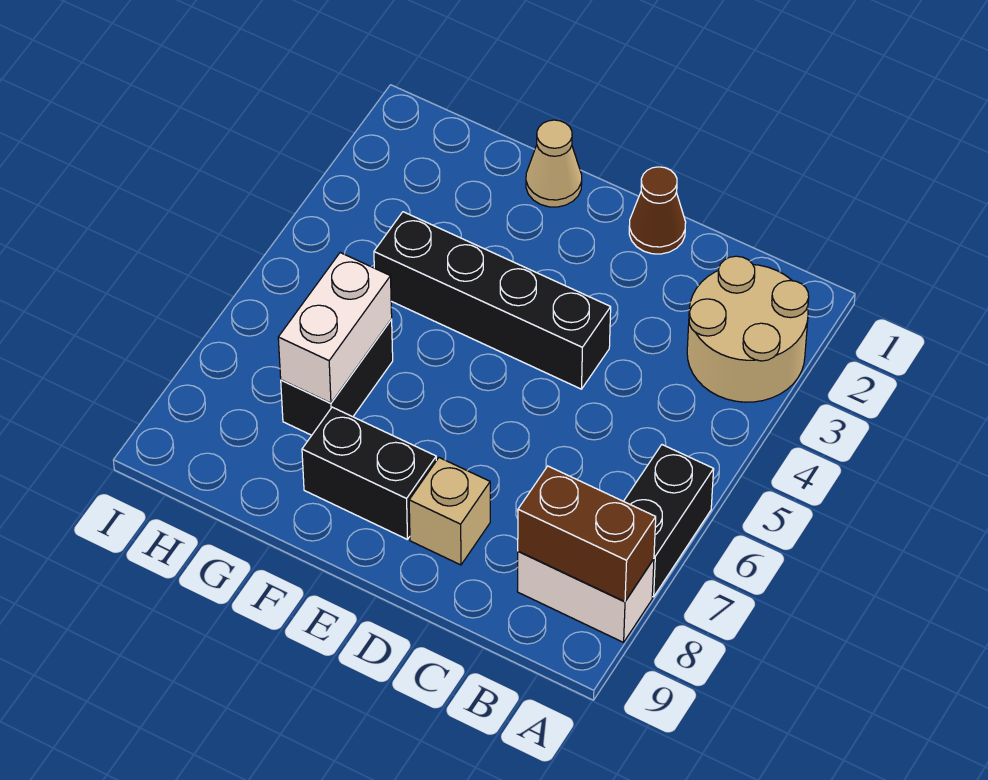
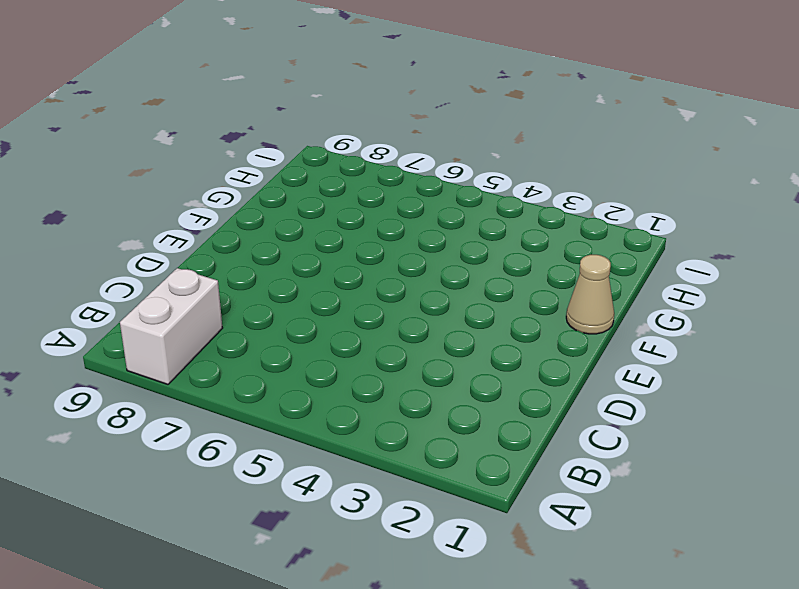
none -> tan 2x2 round brick [687,256,809,402]
none -> black 1x2 brick [624,445,714,597]

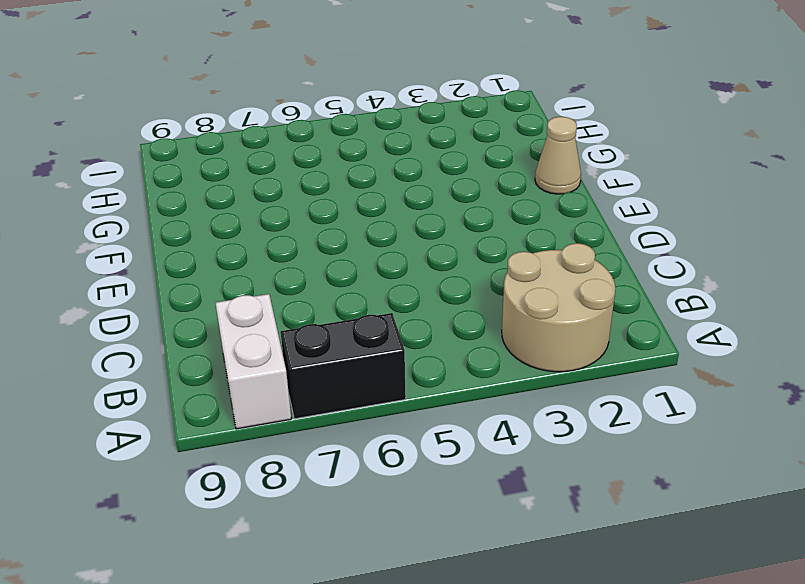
none -> brown 1x1 cone [629,167,686,254]
none -> black 1x4 brick [374,212,611,389]

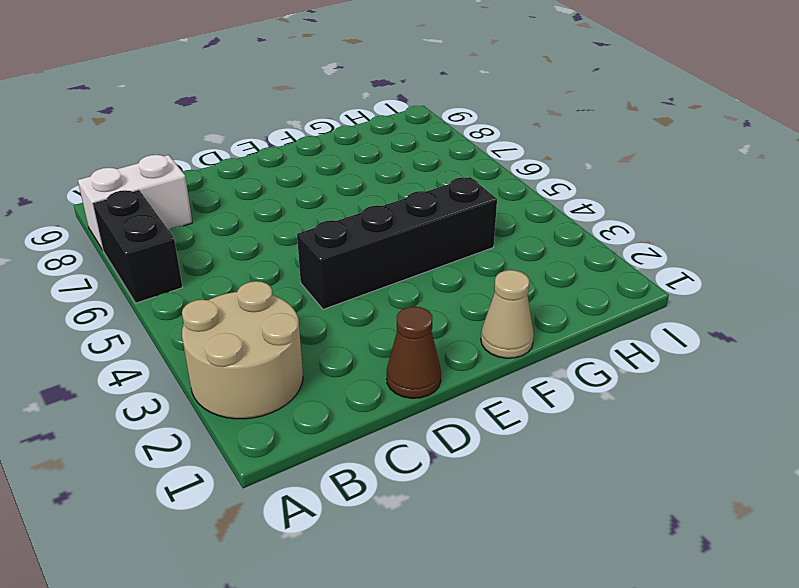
none -> tan 1x1 brick [409,458,490,565]
none -> black 1x2 brick [302,407,436,540]

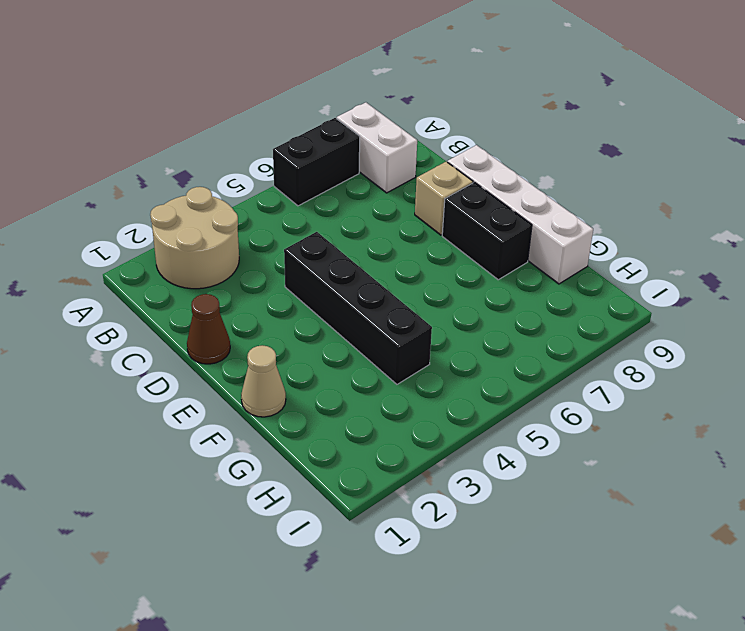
white 1x4 brick [448,145,593,284] -> none
none -> black 1x2 brick [281,319,393,435]
none -> brown 1x2 brick [518,466,656,602]

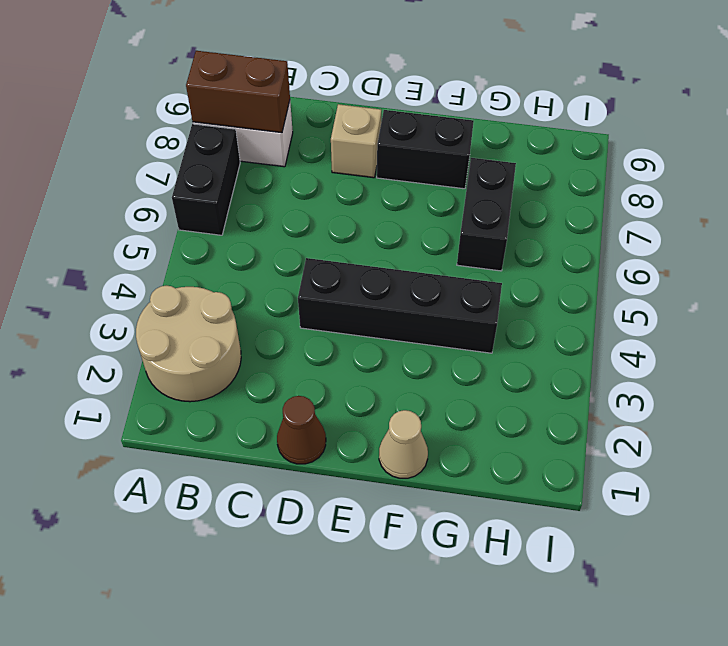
none -> white 1x2 brick [278,253,392,403]

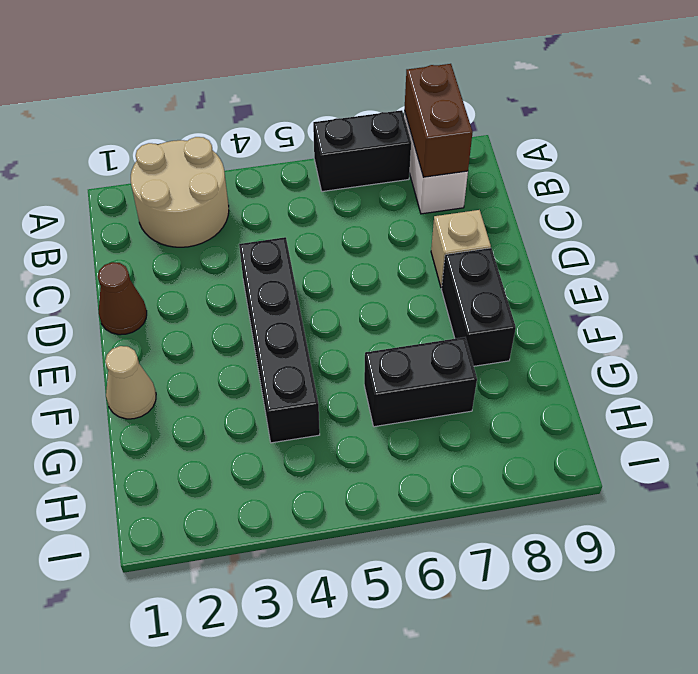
none -> white 1x2 brick [278,253,392,403]

